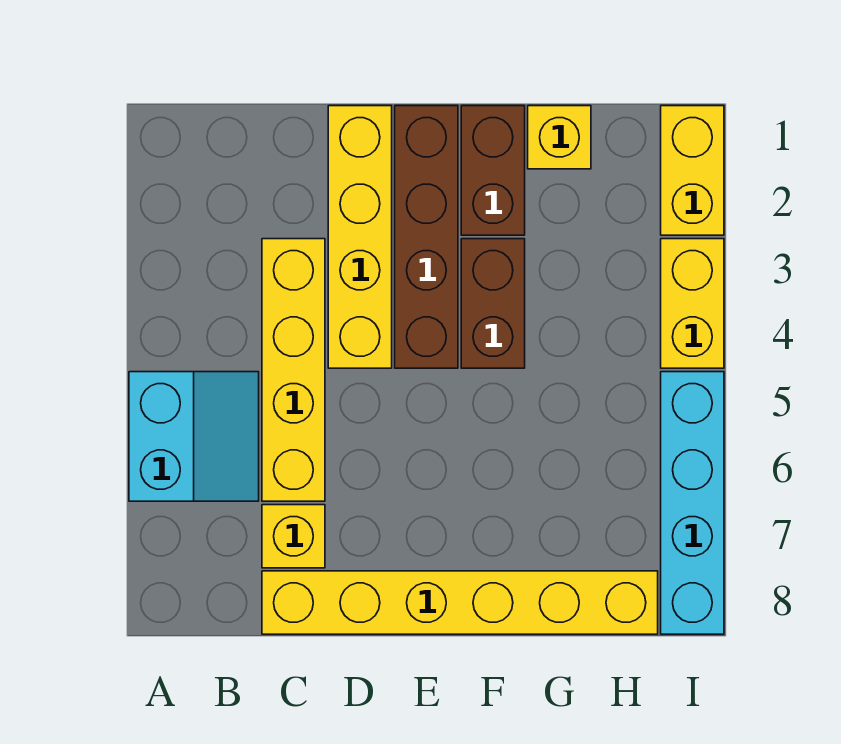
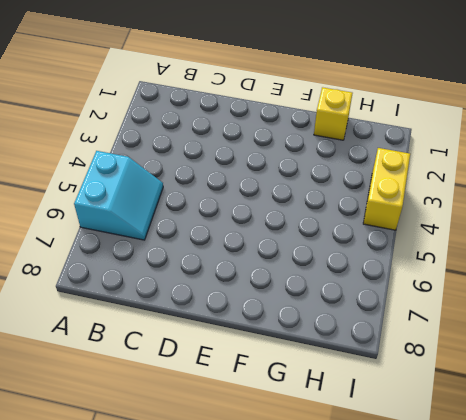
none -> yellow 1x4 brick [262,239,325,501]
none -> yellow 1x1 brick [262,505,325,568]
none -> yellow 1x6 brick [262,571,658,634]

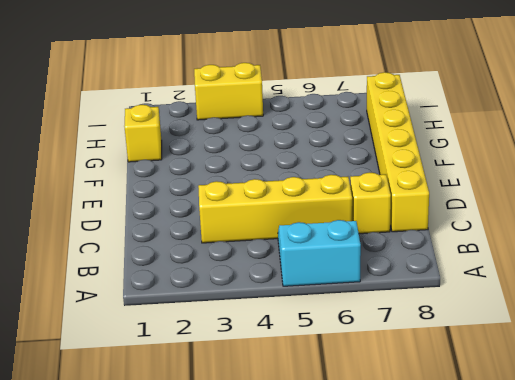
none -> yellow 1x4 brick [328,106,392,368]
none -> brown 1x4 brick [395,106,458,368]
none -> brown 1x2 brick [461,106,525,235]

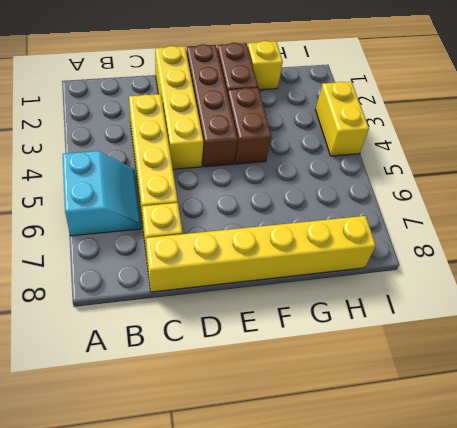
none -> yellow 1x2 brick [661,106,724,235]
none -> cyan 1x4 brick [661,372,724,634]

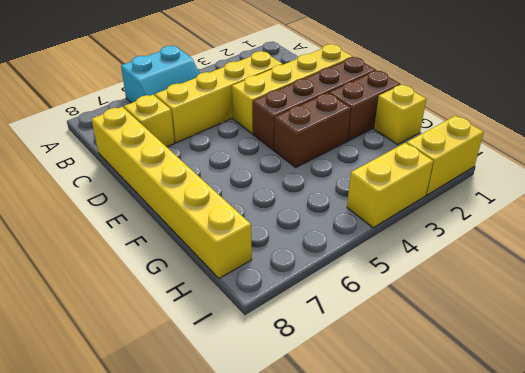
none -> cyan 1x4 brick [661,372,724,634]

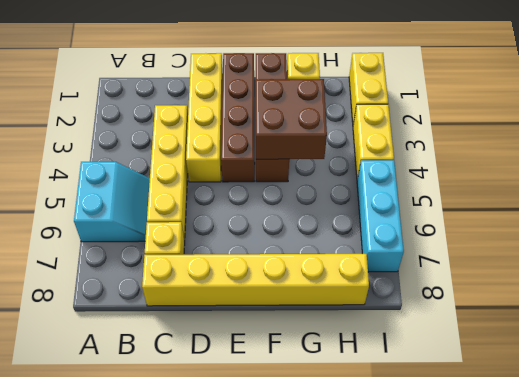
brown 2x2 brick [256,79,327,159] -> none
cyan 1x3 brick [357,160,404,272] -> cyan 1x4 brick [661,372,724,634]

